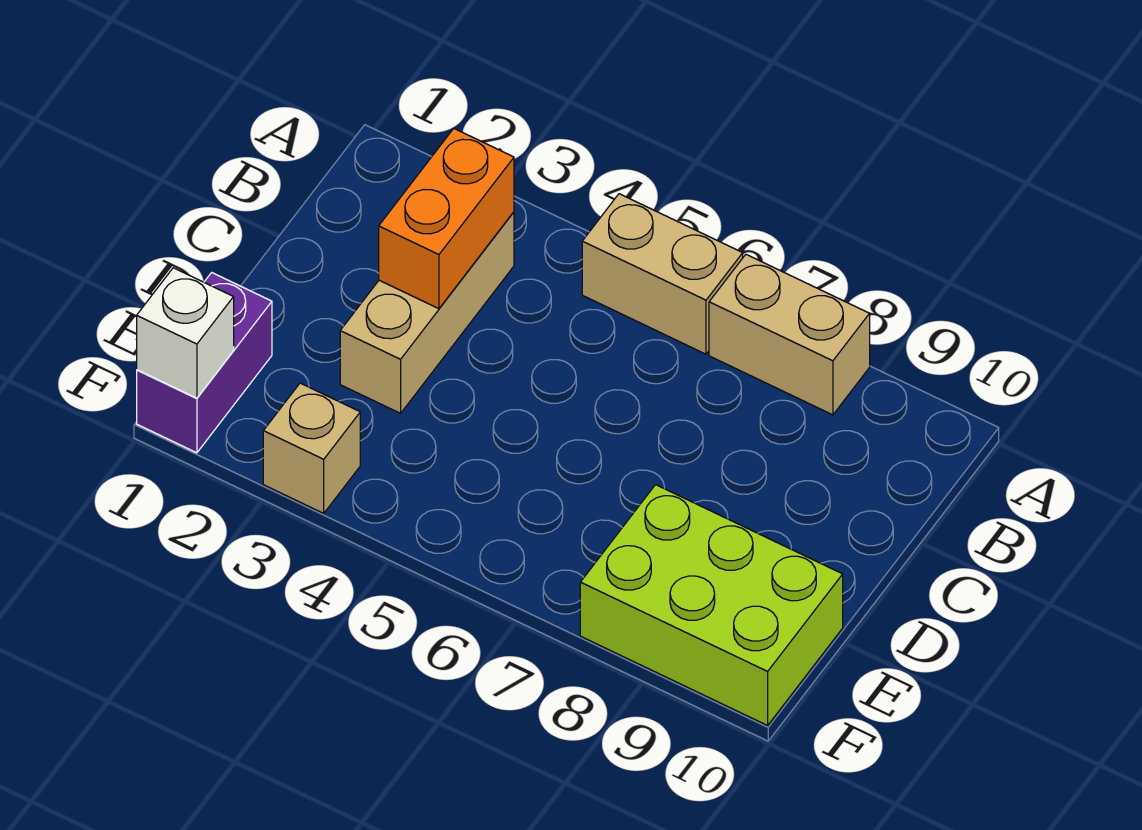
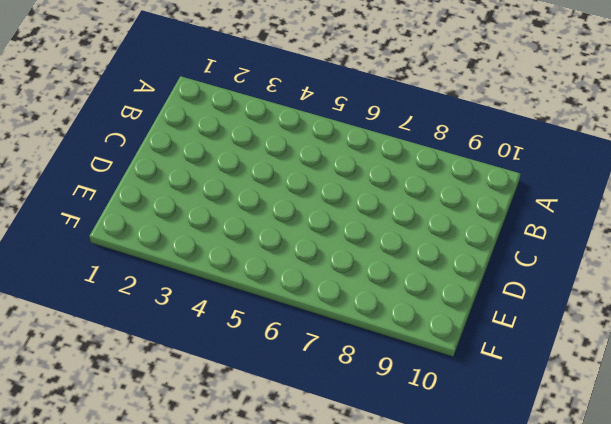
none -> tan 1x2 brick [582,194,743,354]
none -> tan 1x2 brick [709,255,870,415]

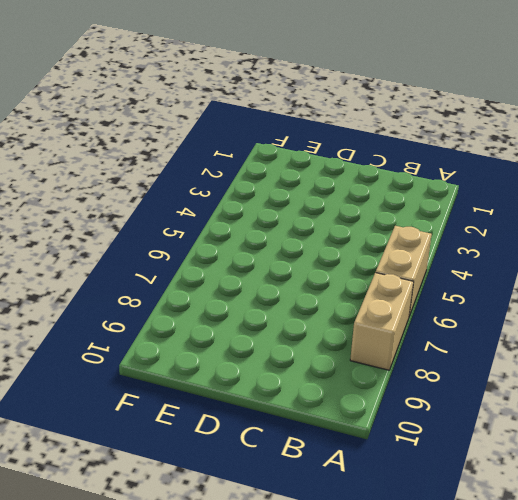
none -> tan 1x3 brick [340,212,514,413]
none -> purple 1x2 brick [137,273,272,453]

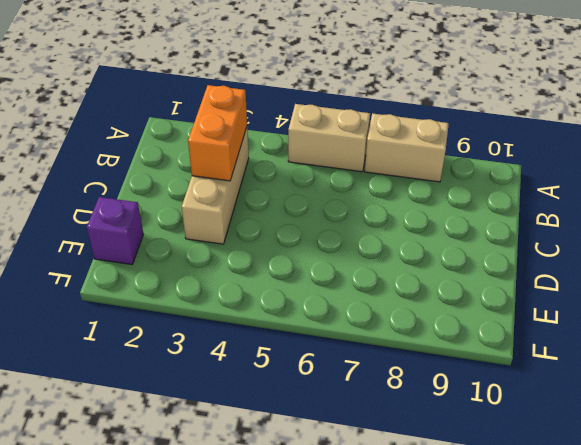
purple 1x1 brick [87,197,143,264] -> purple 1x2 brick [137,273,272,453]
none -> lime 2x3 brick [580,485,843,726]
none -> tan 1x1 brick [263,383,360,513]

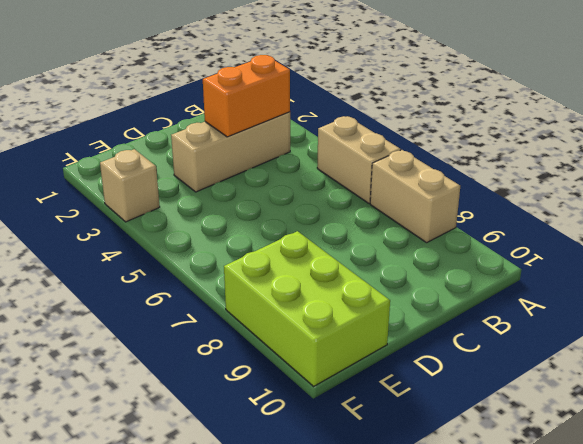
none -> purple 1x2 brick [137,273,272,453]
none -> white 1x1 brick [137,268,234,398]

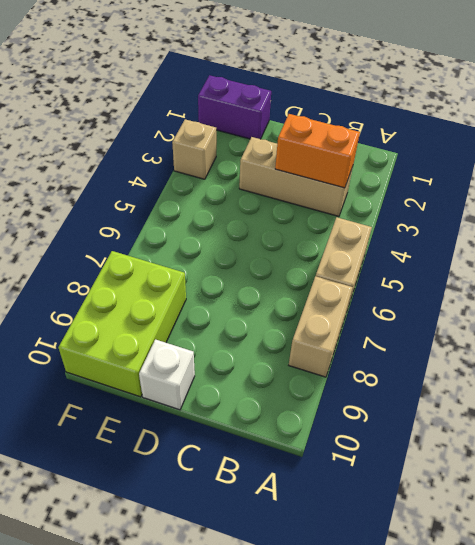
white 1x1 brick [139,339,195,410] -> white 1x1 brick moved to [137,268,234,398]

